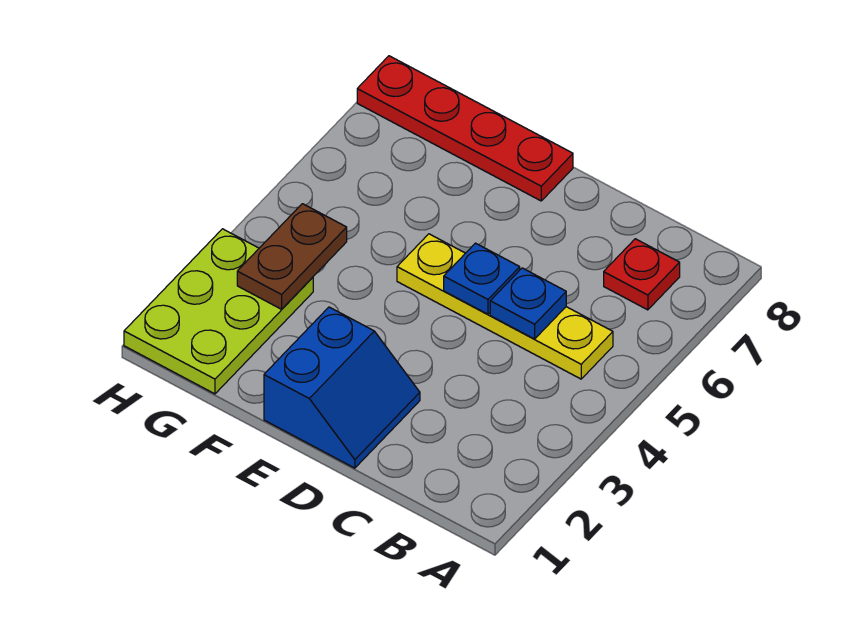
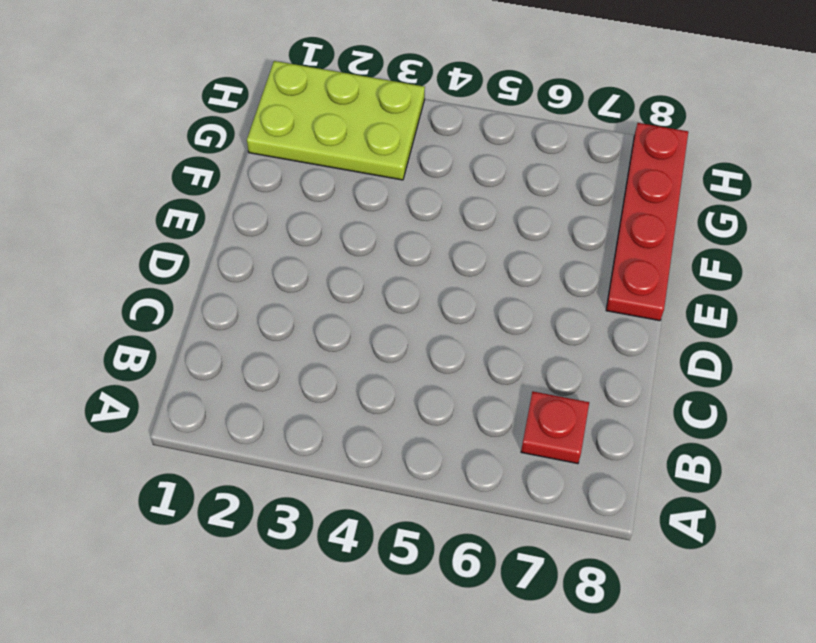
none -> yellow 1x4 plate [397,234,613,379]
none -> blue 2x2 slope [264,307,420,468]

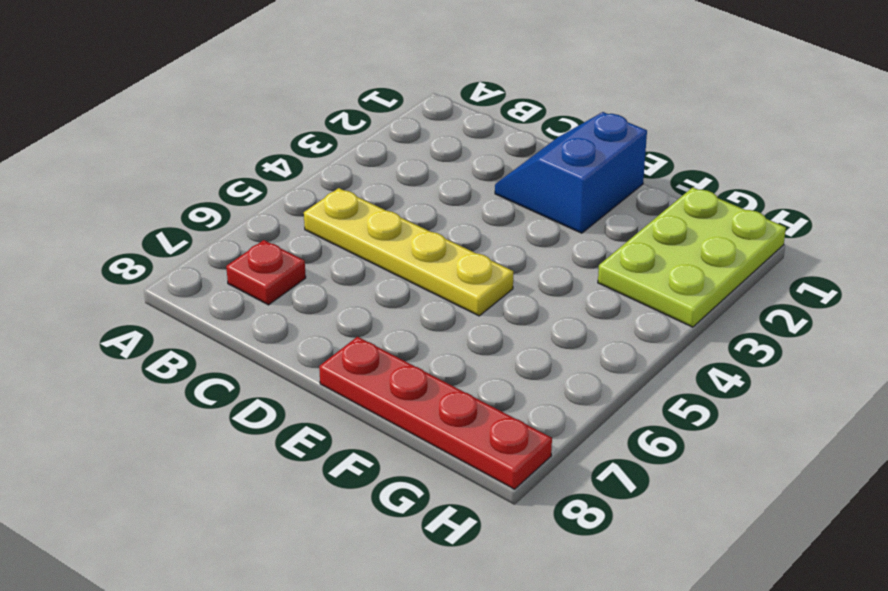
none -> blue 1x1 plate [490,268,566,339]
none -> blue 1x1 plate [444,243,520,314]

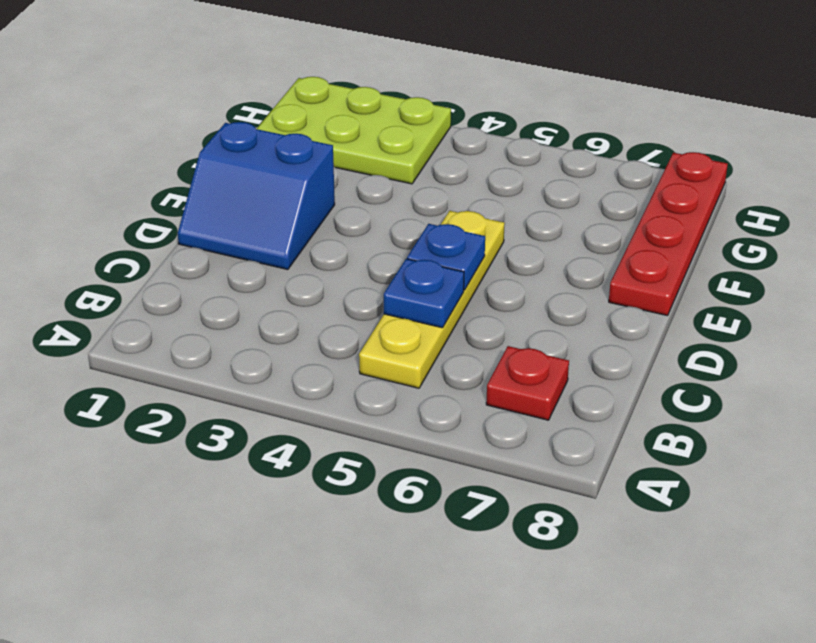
none -> brown 1x2 plate [237,204,347,309]

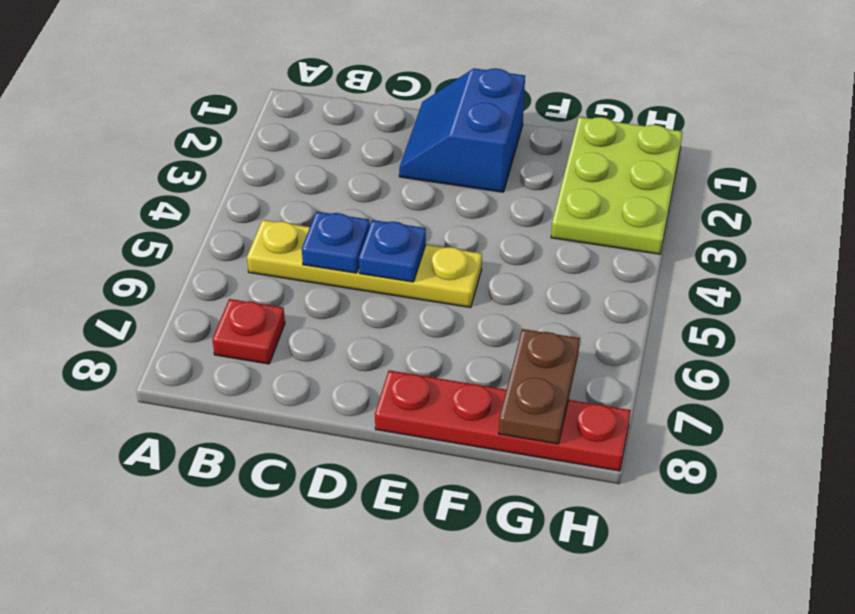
brown 1x2 plate [499,329,580,444] -> brown 1x2 plate moved to [237,204,347,309]

